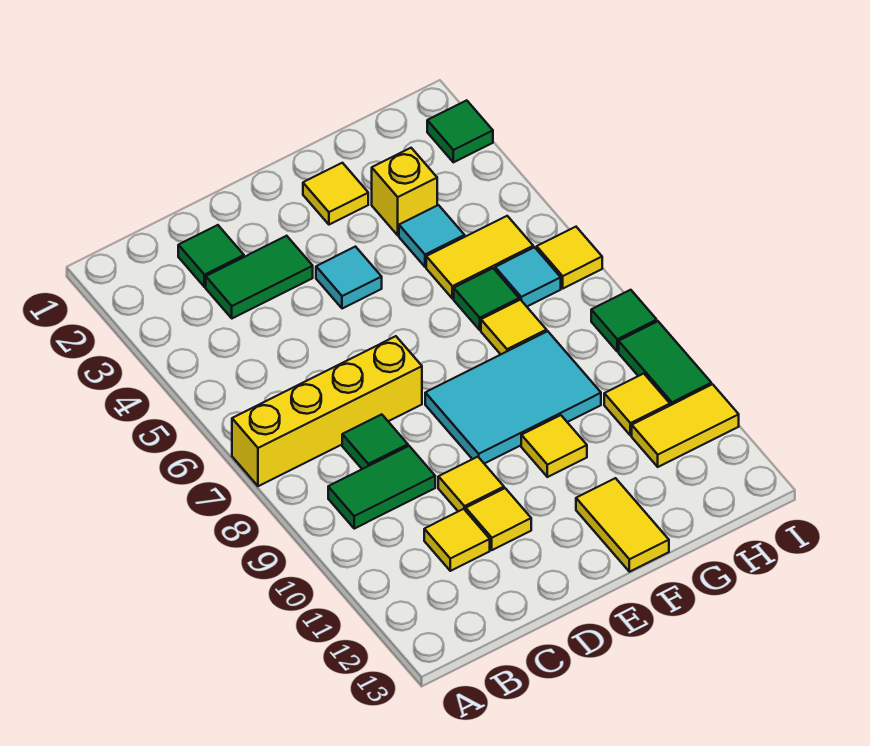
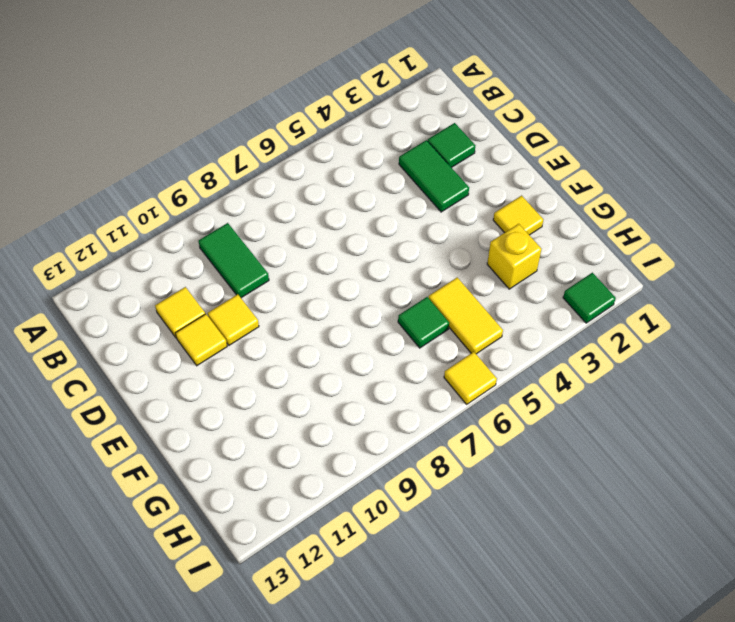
none -> yellow 1x4 brick [232,336,422,486]
none -> green 1x1 tile [342,414,408,469]
none -> cyan 1x1 tile [316,247,382,309]

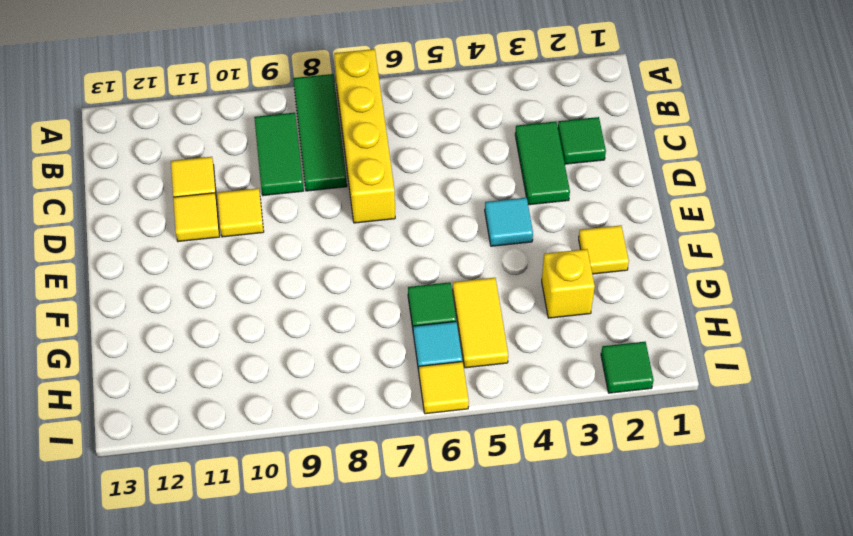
green 1x3 tile [293,74,347,191] -> green 1x1 tile [342,414,408,469]
none -> cyan 2x3 tile [425,331,601,464]
none -> yellow 1x1 tile [521,415,587,477]
none -> yellow 1x2 tile [576,478,669,572]

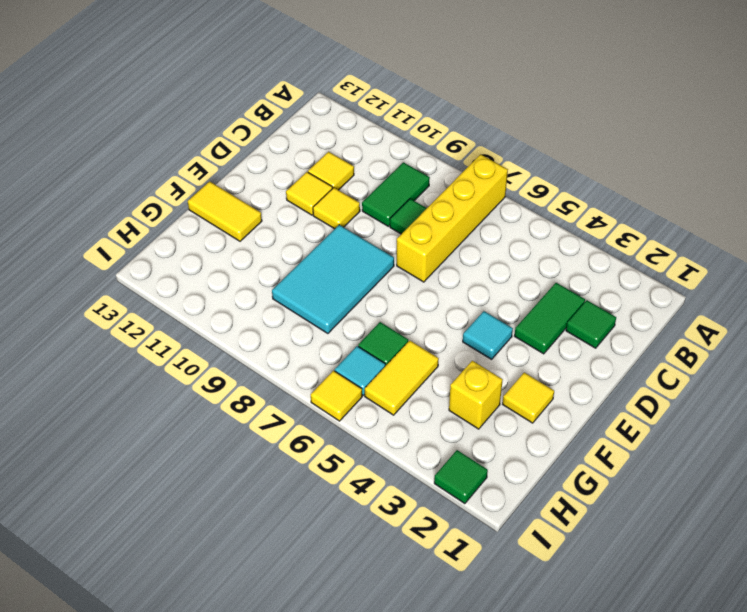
none -> yellow 1x1 tile [521,415,587,477]
none -> cyan 1x1 tile [399,205,465,267]
none -> yellow 1x1 tile [481,300,547,354]

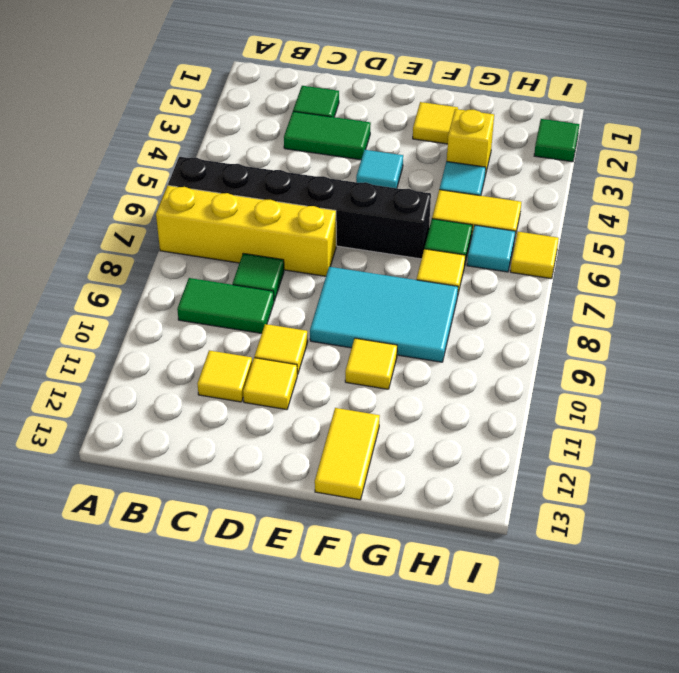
black 1x6 brick [168,157,431,259] -> none
none -> yellow 1x1 tile [604,374,670,436]
none -> yellow 1x2 tile [632,384,739,467]
none -> green 1x1 tile [591,290,657,352]

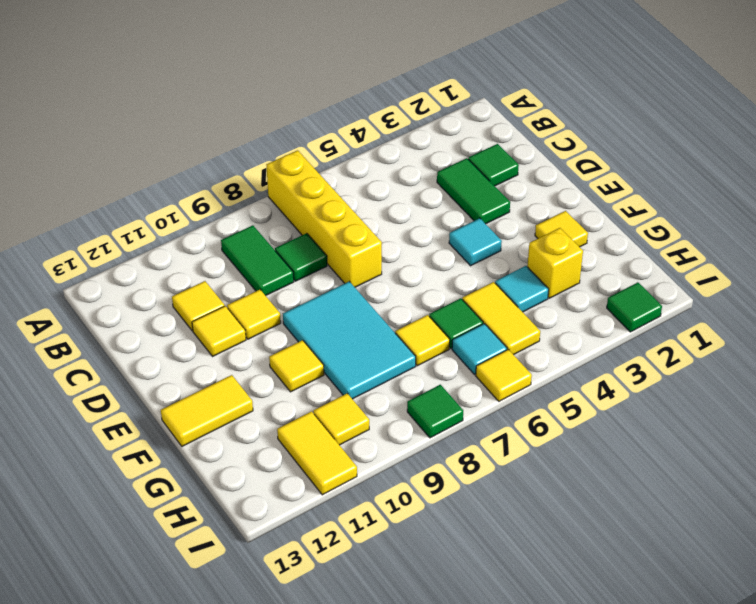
none -> green 1x2 tile [619,321,711,405]

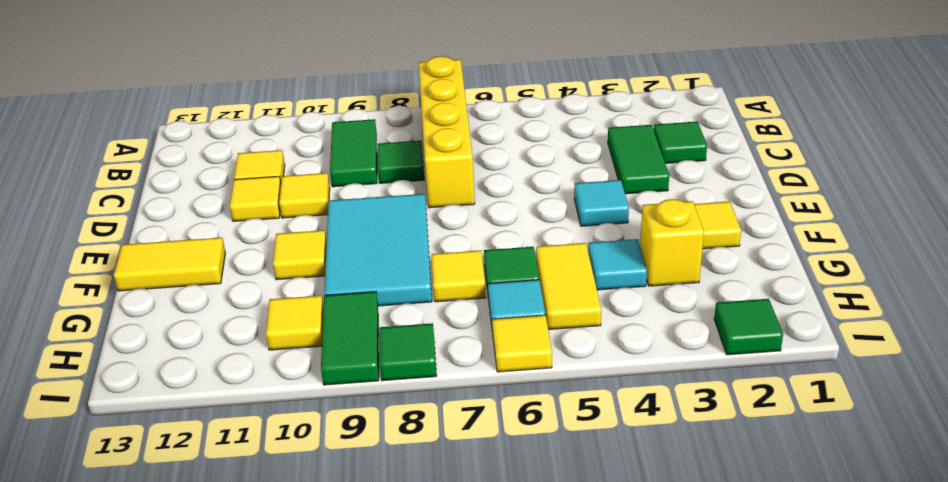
green 1x2 tile [321,292,379,385] -> green 1x2 tile turned to [619,321,711,405]
none -> yellow 1x2 tile [632,384,739,467]

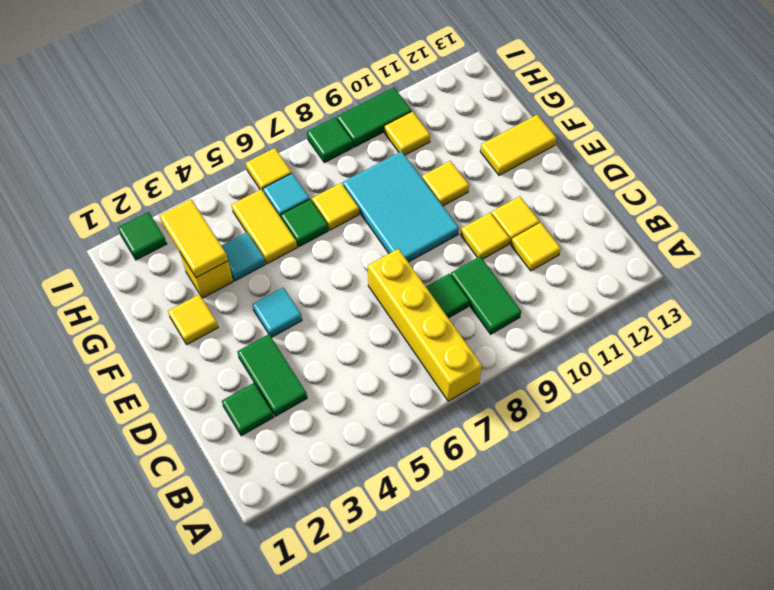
yellow 1x2 tile [160,199,228,278] -> yellow 1x2 tile moved to [632,384,739,467]

